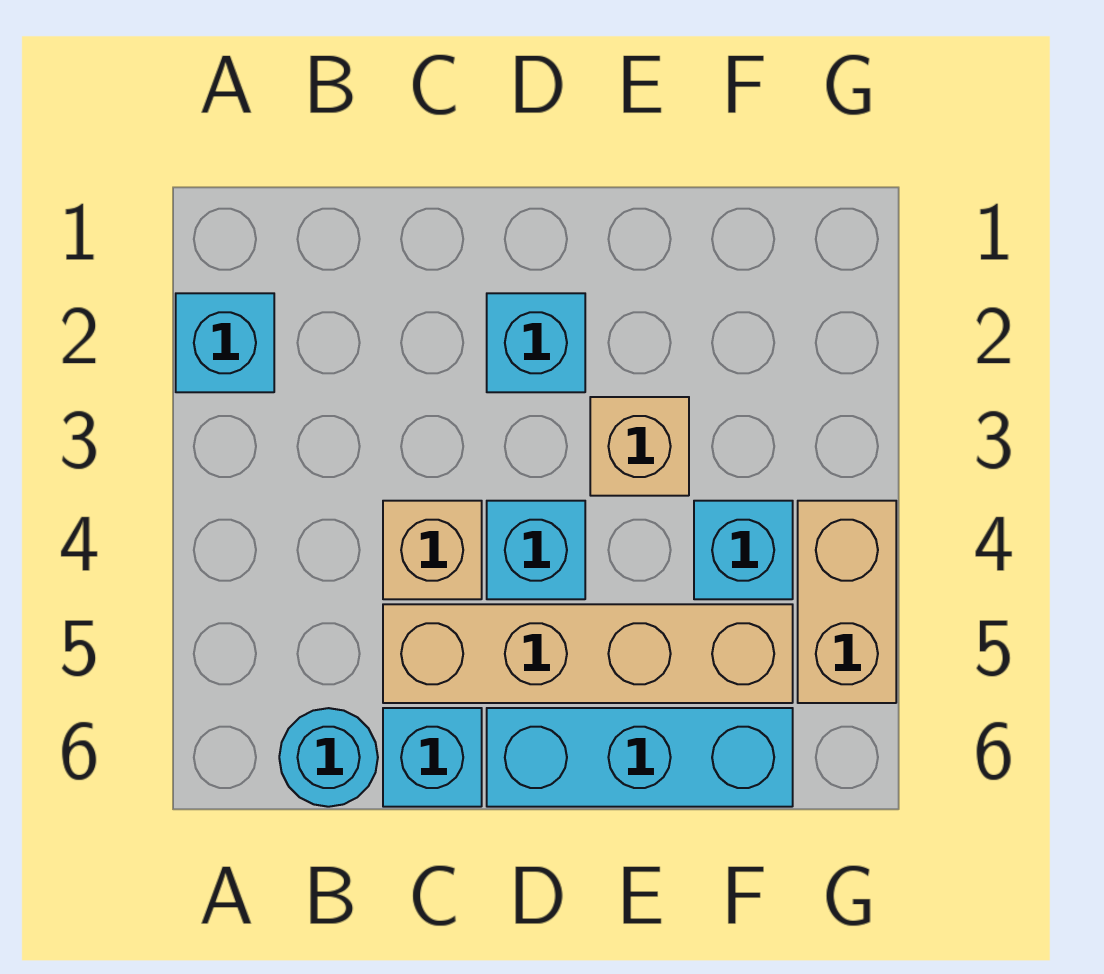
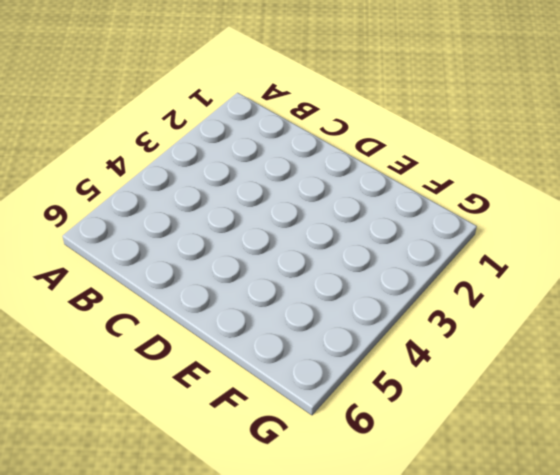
none -> cyan 1x1 brick [176,293,274,392]
none -> cyan 1x1 round brick [279,708,378,807]

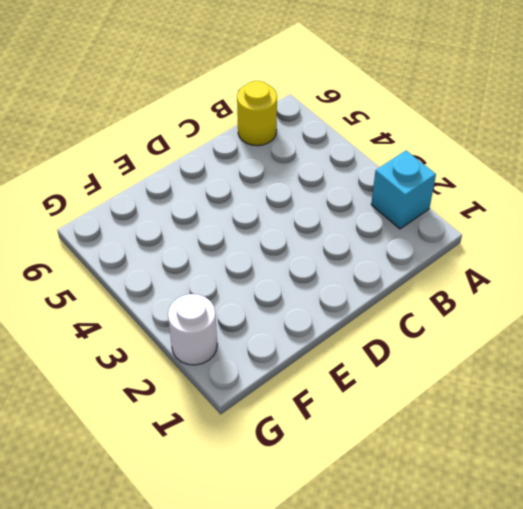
yellow 1x1 round brick [237,81,277,146] -> cyan 1x1 round brick [279,708,378,807]
white 1x1 round brick [168,294,217,365] -> none
none -> tan 1x1 brick [383,501,482,599]
none -> tan 1x4 brick [383,604,793,703]

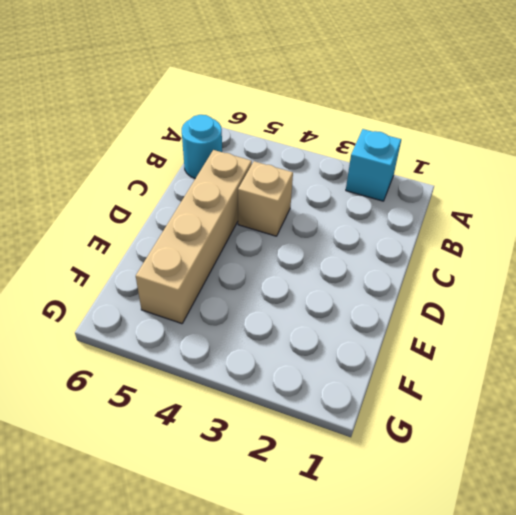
none -> cyan 1x1 brick [383,708,482,807]
none -> cyan 1x1 brick [487,293,585,392]

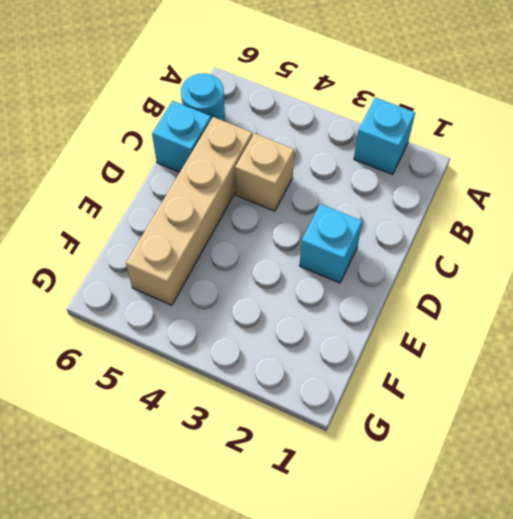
none -> cyan 1x1 brick [487,501,585,599]
none -> cyan 1x3 brick [487,708,793,807]

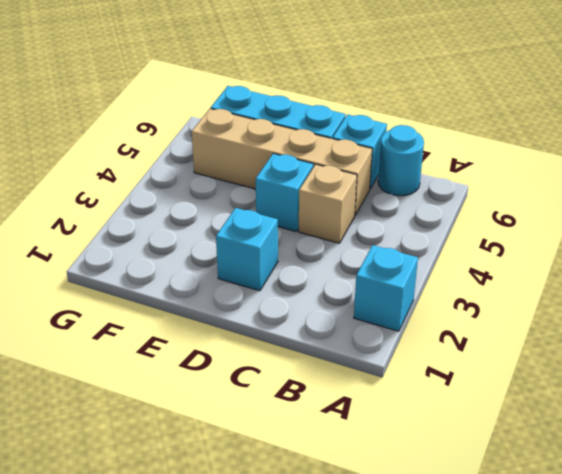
none -> tan 1x1 brick [590,397,689,496]
none -> cyan 1x1 brick [694,501,793,599]

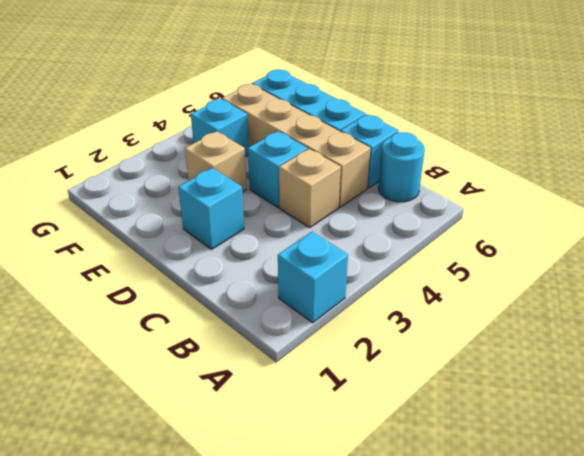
none -> tan 1x2 brick [798,501,896,703]

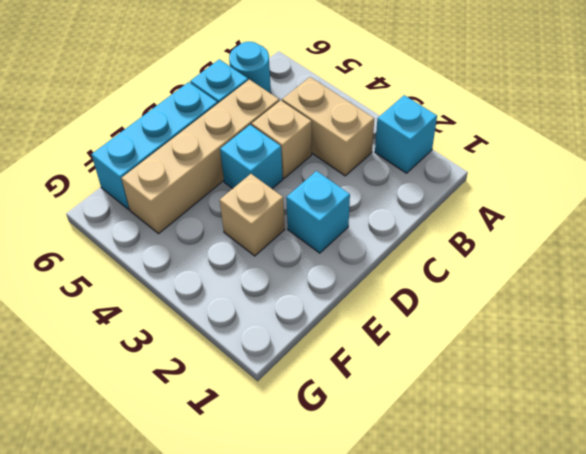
tan 1x2 brick [282,77,374,176] -> tan 1x2 brick moved to [798,501,896,703]
none -> cyan 1x1 brick [694,501,793,599]

